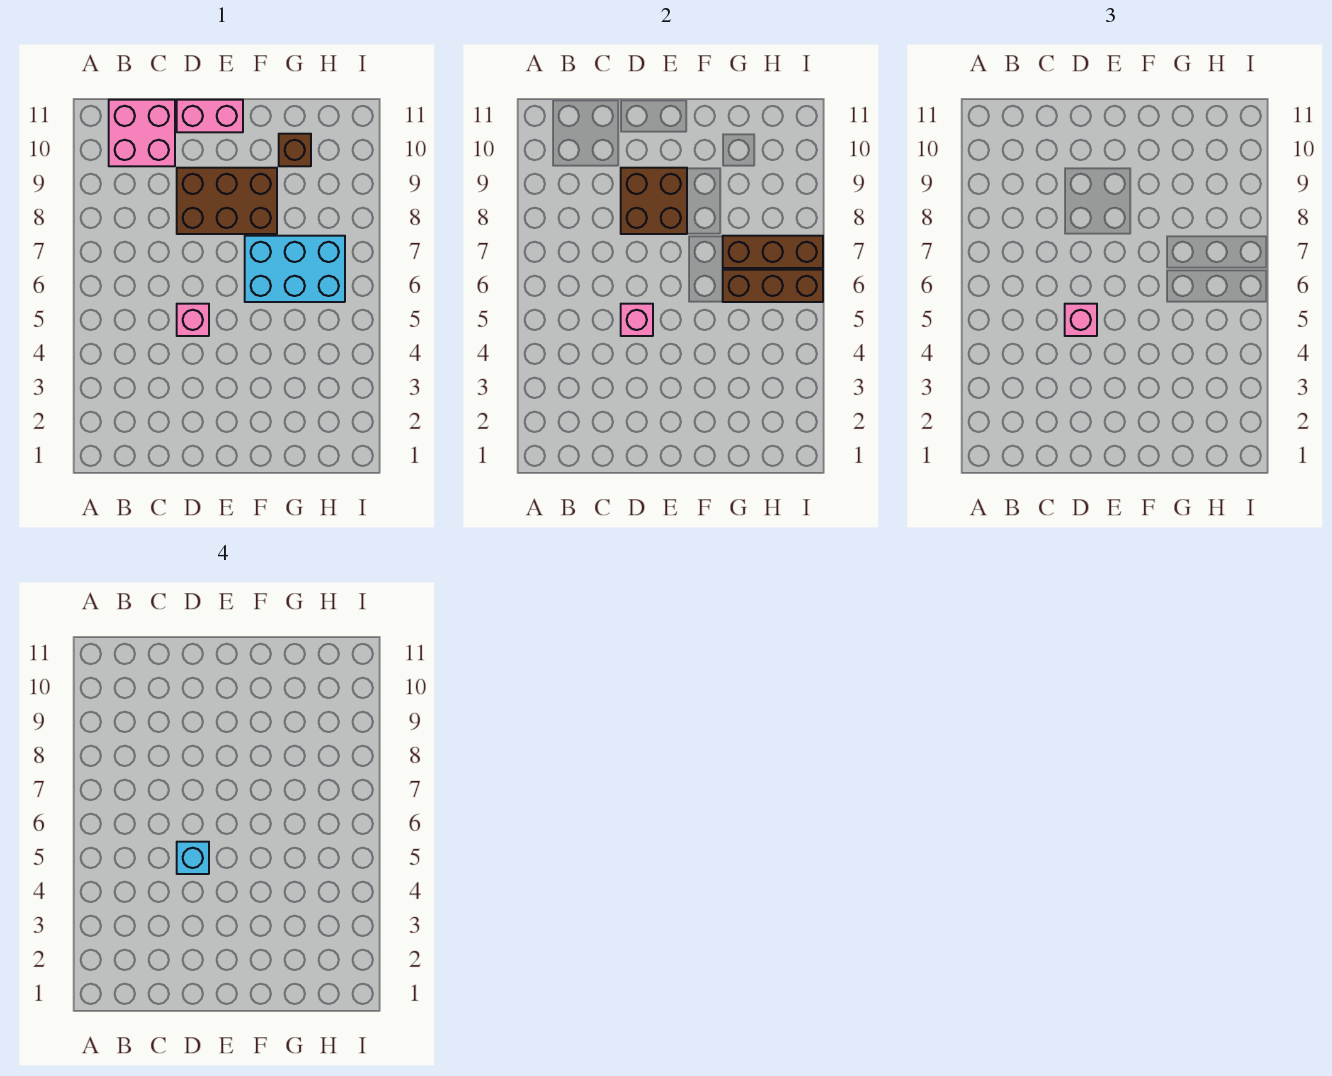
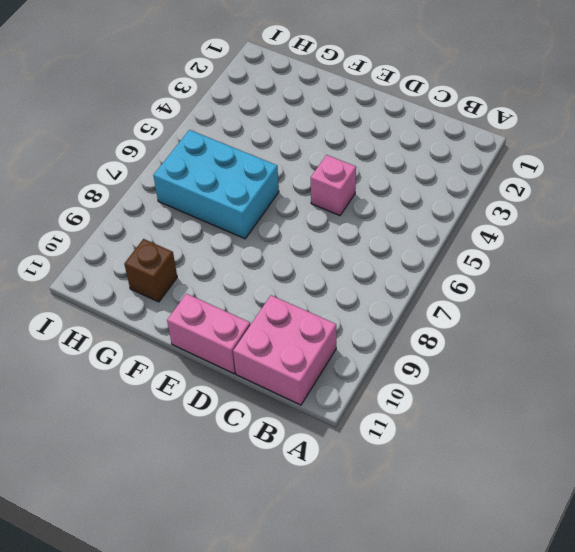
none -> brown 2x3 brick [177,168,277,234]
none -> pink 1x1 brick [621,304,653,336]
none -> brown 2x2 brick [621,168,687,234]

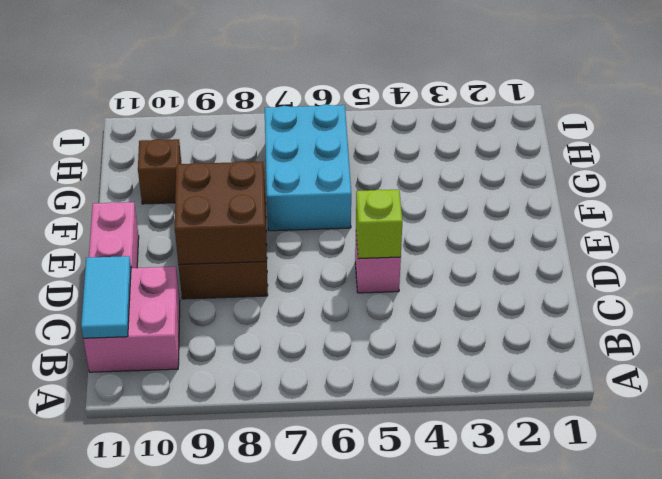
cyan 1x2 tile [81,256,131,339] -> none
lime 1x1 brick [356,189,402,259] -> pink 1x1 brick [621,304,653,336]
none -> brown 1x3 brick [723,270,823,302]
none -> brown 1x3 brick [723,236,823,268]
none -> pink 1x1 brick [1065,304,1097,336]

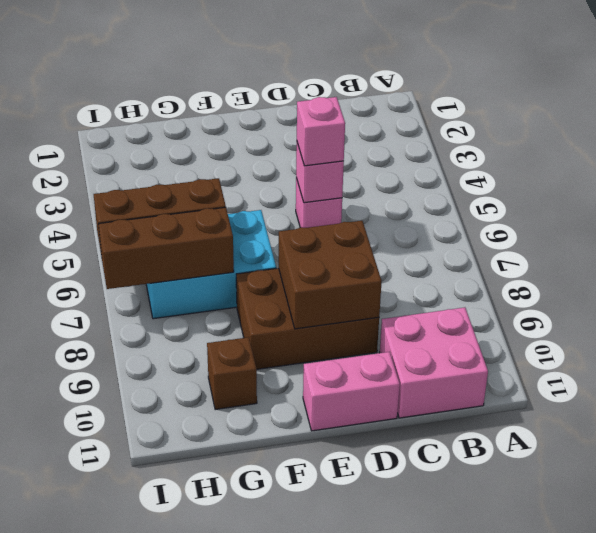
none -> cyan 1x1 brick [177,842,209,874]

